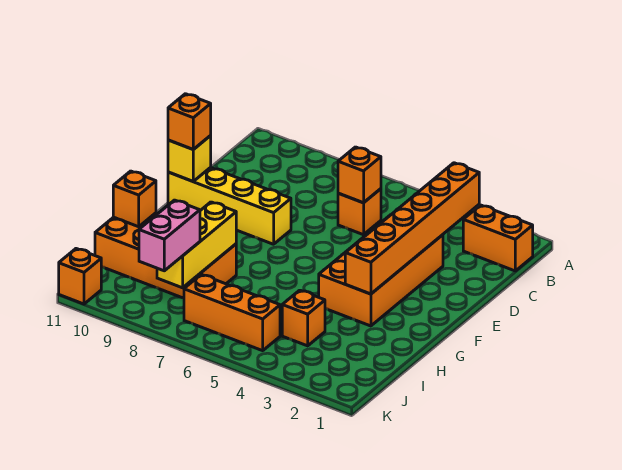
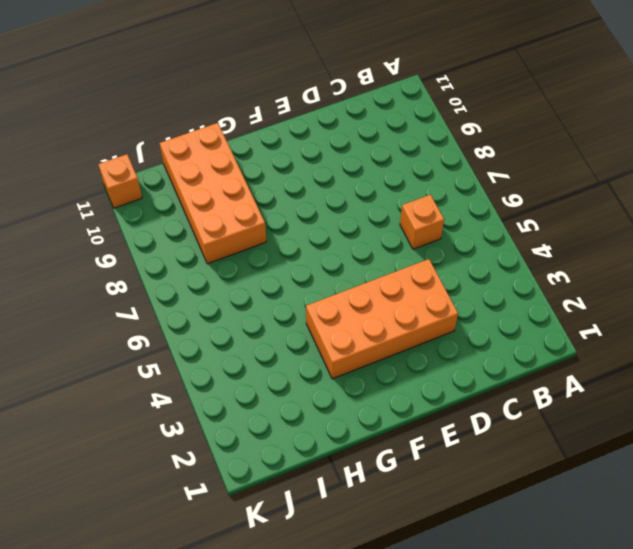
none -> orange 1x2 brick [463,205,533,271]
none -> yellow 1x4 brick [168,167,291,244]
none -> orange 1x1 brick [282,290,325,346]

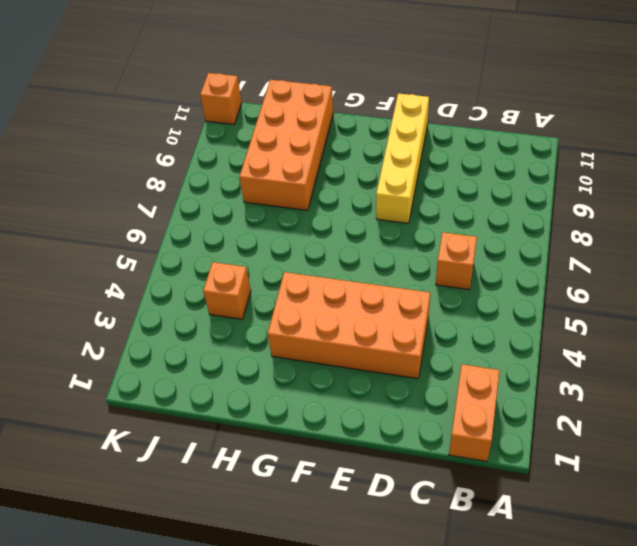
none -> orange 1x3 brick [184,275,280,351]
none -> orange 1x6 brick [345,163,479,294]
none -> orange 1x1 brick [338,147,381,203]

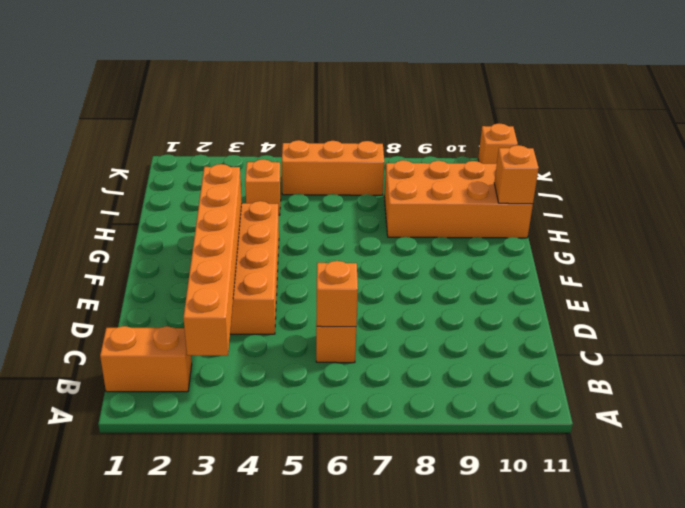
none -> yellow 1x4 brick [168,167,291,244]
none -> yellow 1x1 brick [168,136,211,181]
none -> yellow 1x3 brick [157,202,236,288]

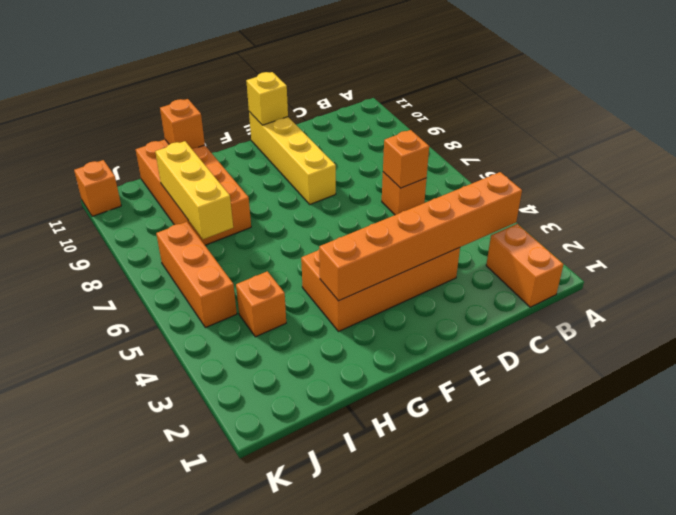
yellow 1x3 brick [155,141,233,239] -> yellow 1x3 brick turned to [157,202,236,288]
none -> orange 1x1 brick [168,94,211,149]
none -> pink 1x2 brick [139,200,200,271]

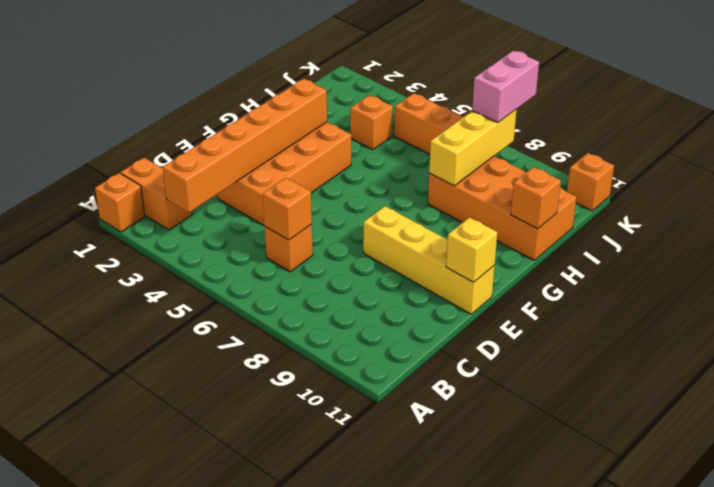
orange 1x1 brick [95,173,145,232] -> orange 1x1 brick moved to [168,94,211,149]

